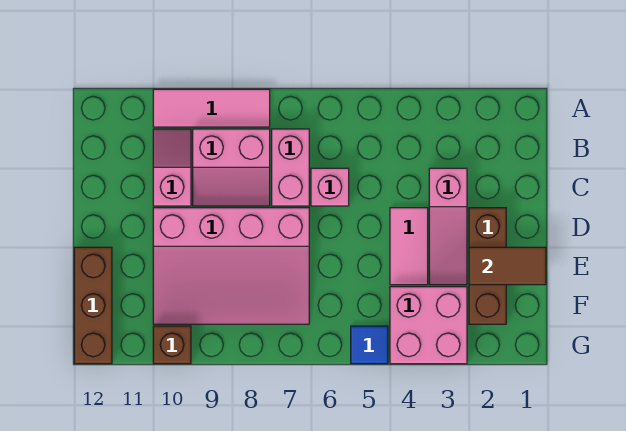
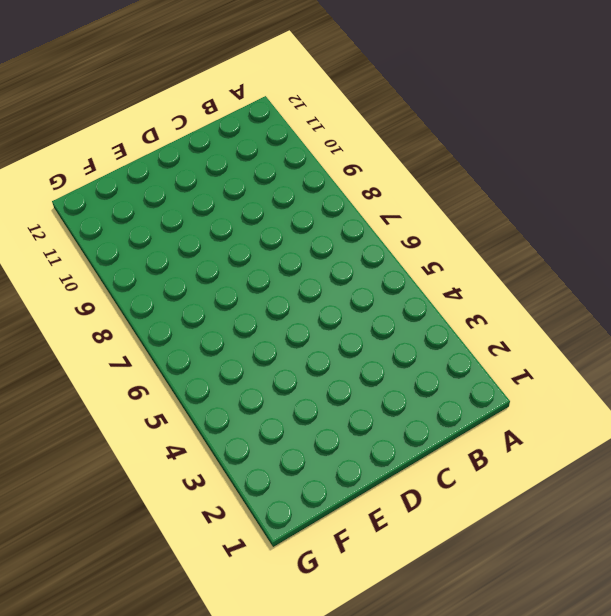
none -> pink 1x3 tile [153,89,270,127]
none -> pink 1x2 brick [272,129,309,206]
none -> pink 2x2 slope [193,129,270,206]

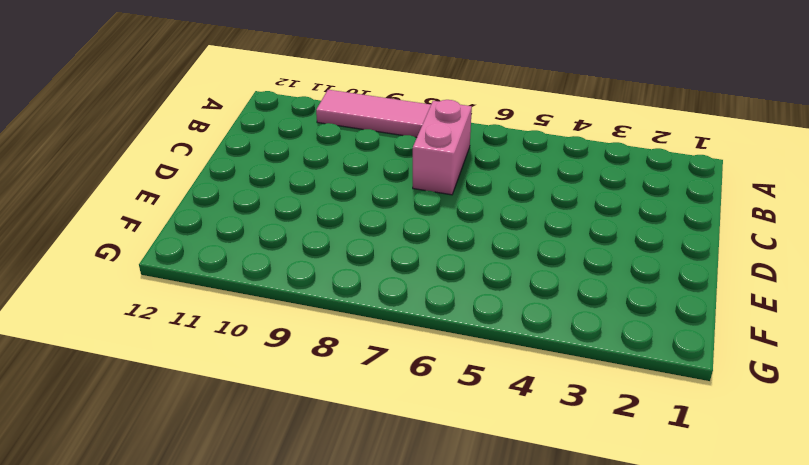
none -> pink 2x2 slope [193,129,270,206]
none -> pink 1x2 slope [153,129,191,206]
none -> pink 1x3 slope [429,168,467,285]

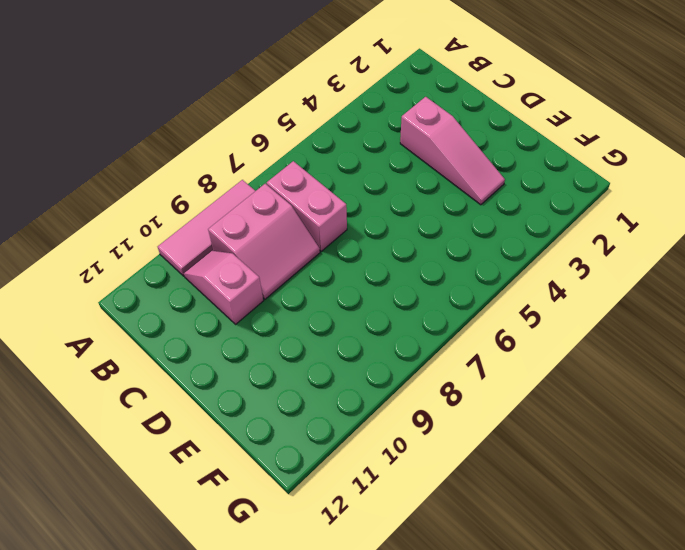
none -> pink 1x1 brick [311,168,349,206]
none -> brown 1x3 brick [469,208,506,324]
none -> pink 1x2 tile [390,208,428,285]

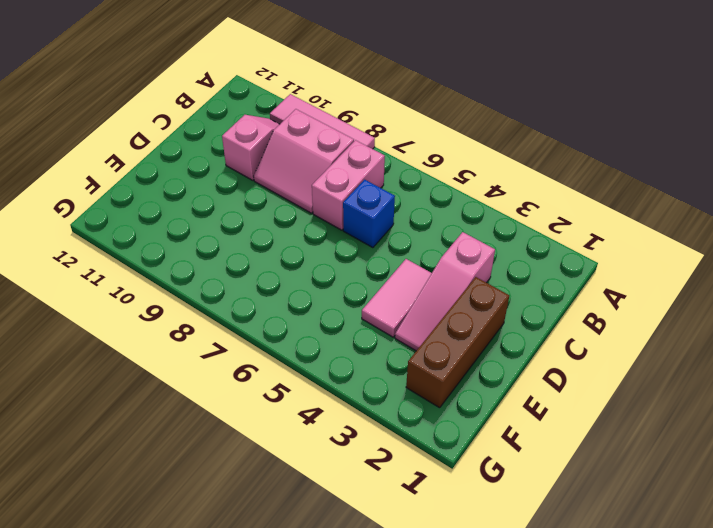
blue 1x1 brick [343,180,395,248] -> pink 1x1 brick [311,168,349,206]
none -> pink 3x4 slope [153,208,309,324]
none -> brown 1x3 brick [74,247,112,364]
none -> pink 2x2 brick [390,287,467,364]

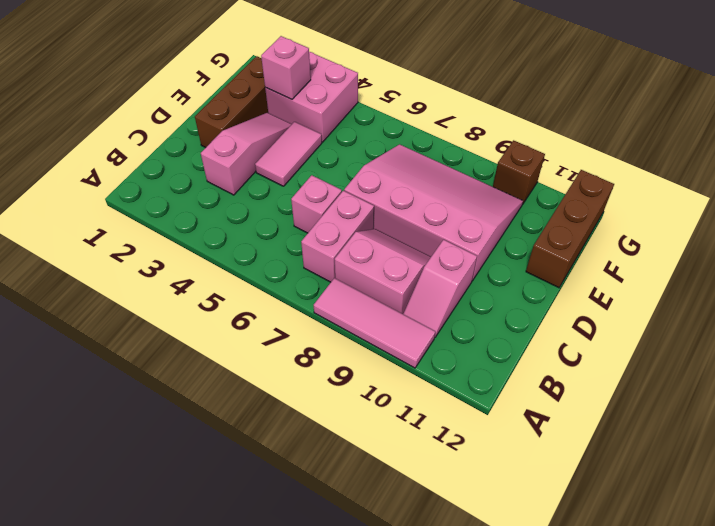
pink 1x1 brick [261,36,311,99] -> none
none -> blue 1x1 tile [351,326,388,364]
none -> brown 1x2 tile [469,247,546,285]

